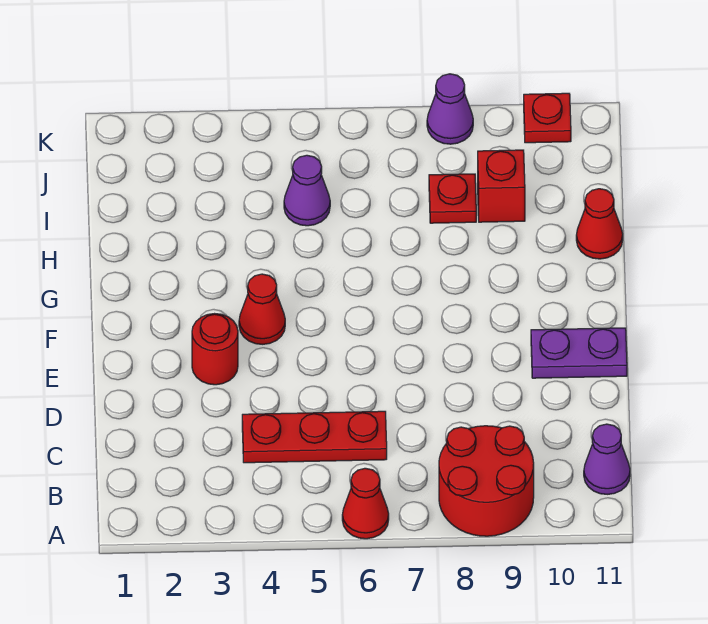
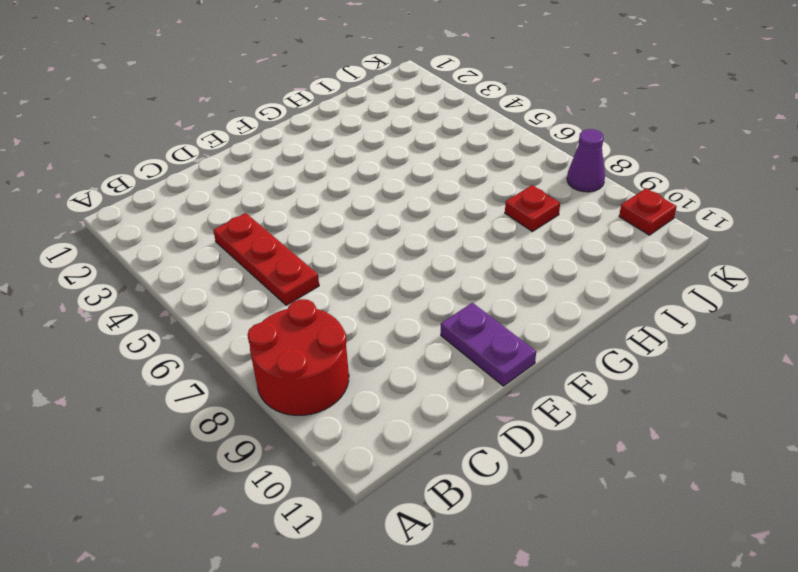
none -> red 1x1 cone [342,468,389,539]
none -> purple 1x1 cone [584,424,630,494]
none -> red 1x1 round brick [192,314,238,385]

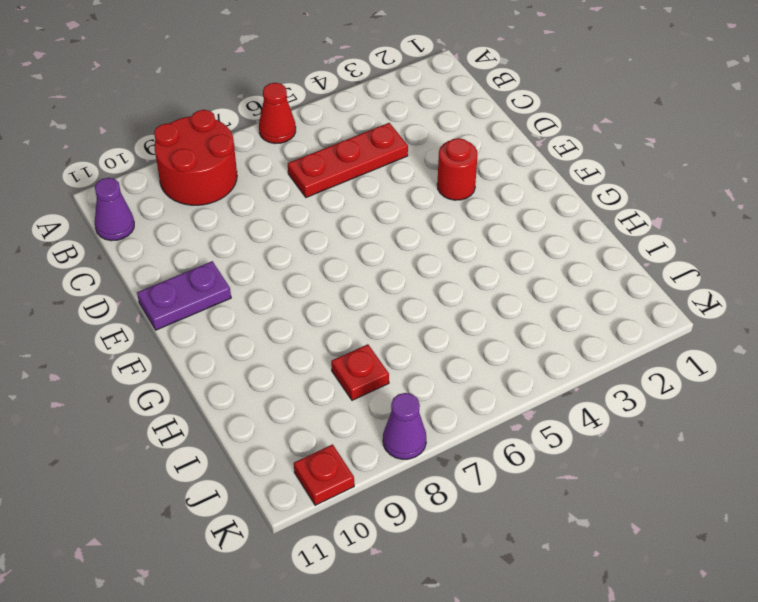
none -> red 1x1 cone [239,274,285,344]
none -> red 1x1 cone [576,189,623,259]
none -> purple 1x1 cone [284,155,330,226]

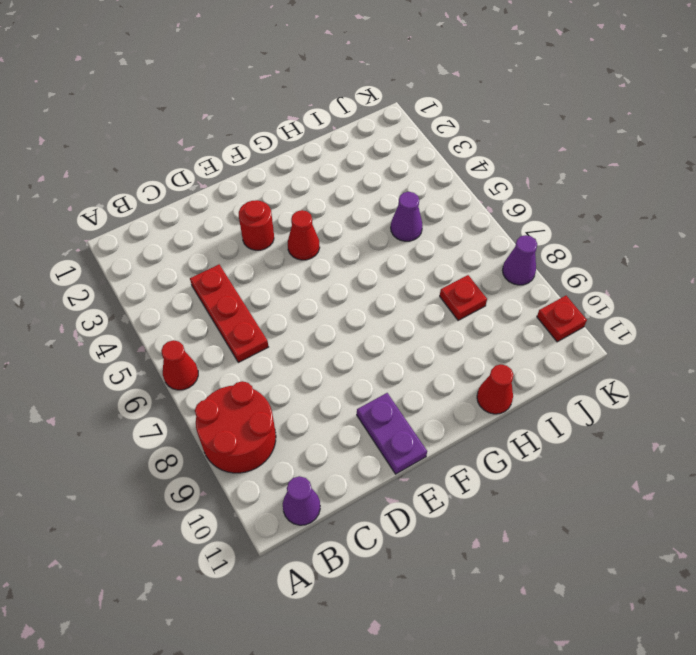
none -> red 1x1 brick [478,150,525,222]

